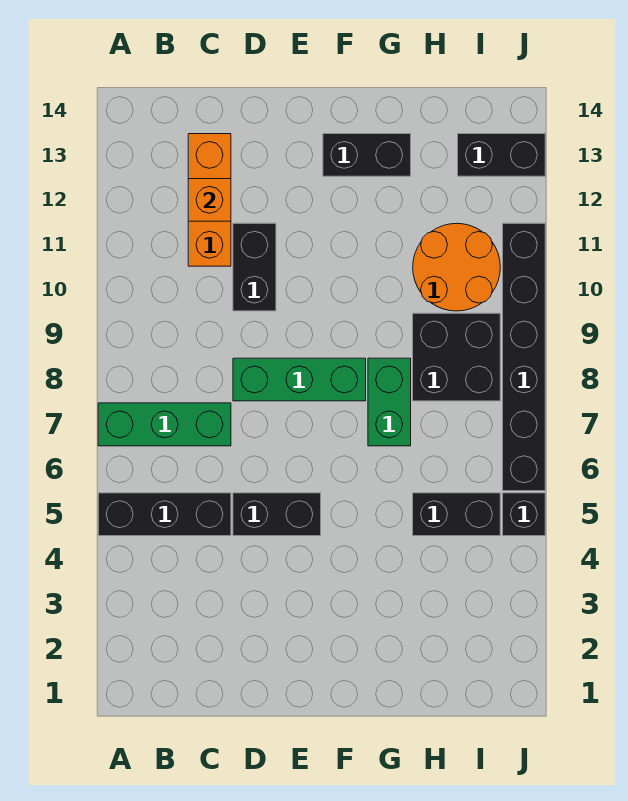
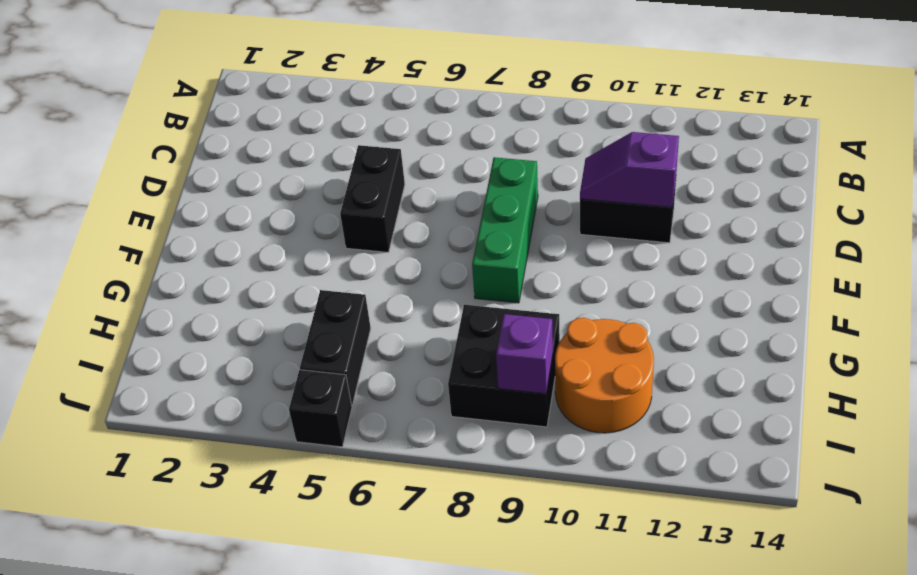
purple 1x2 slope [580,132,679,207] -> none
purple 1x1 brick [496,314,553,394] -> none
none -> black 1x3 brick [98,493,231,536]
none -> green 1x3 brick [98,403,231,446]
none -> orange 1x3 brick [188,134,231,266]

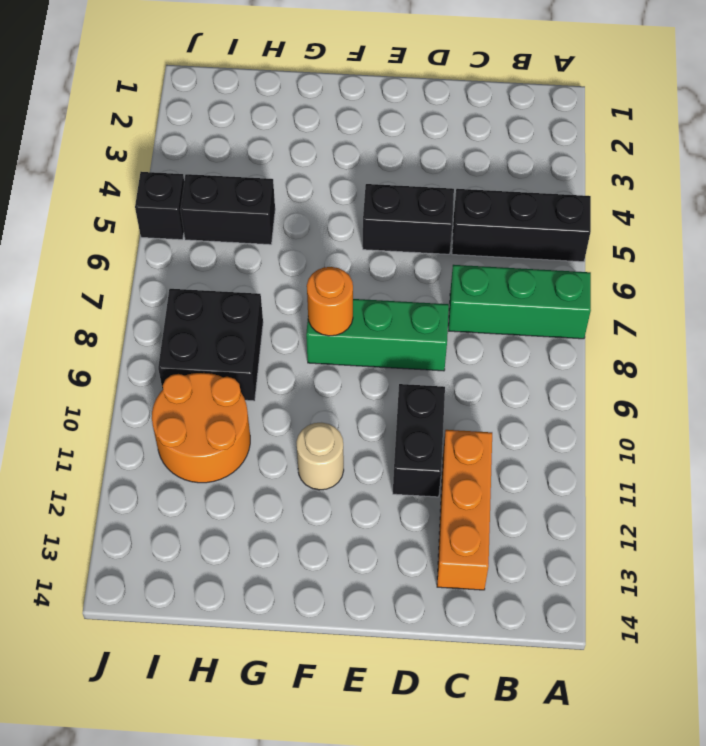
orange 1x1 round brick [307,267,353,336] -> none
tan 1x1 round brick [296,423,344,490] -> none
none -> black 1x2 brick [323,134,411,176]
none -> green 1x2 brick [368,358,411,446]
none -> black 1x2 brick [458,134,545,176]

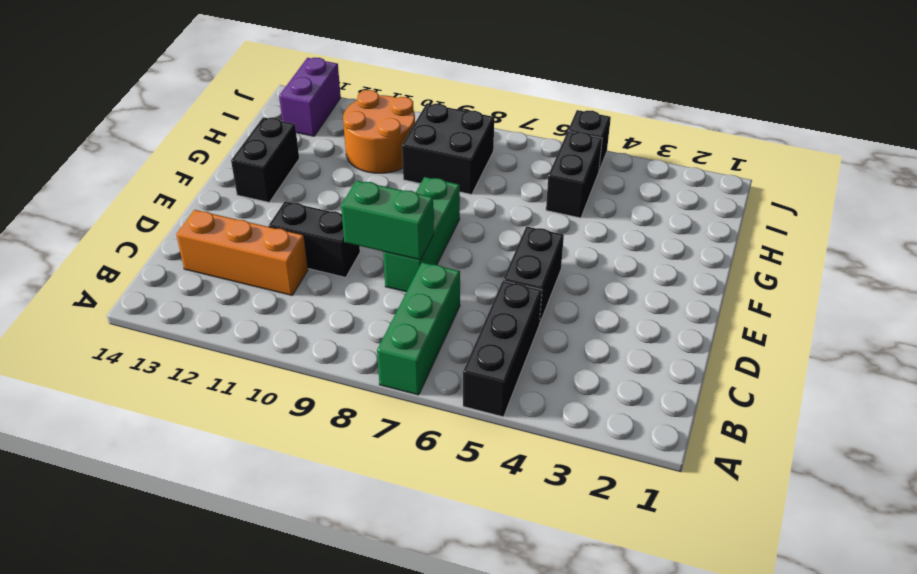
green 1x2 brick [341,180,434,260] -> green 1x2 brick moved to [368,358,411,446]
purple 1x2 brick [279,58,341,136] -> black 1x2 brick [458,134,545,176]
none -> black 1x6 brick [503,223,545,491]
none -> orange 1x1 brick [188,179,231,221]

